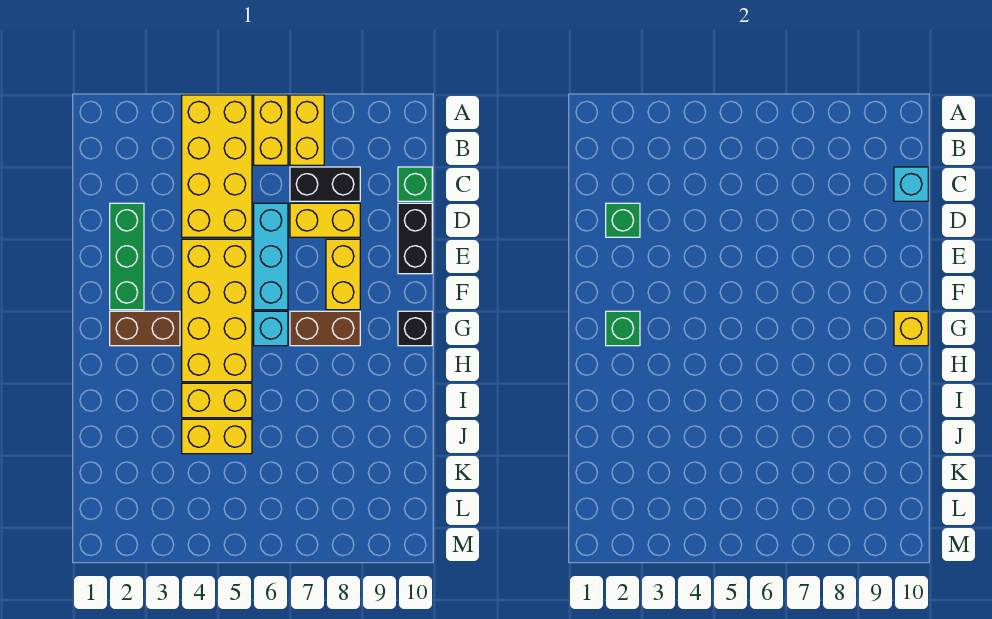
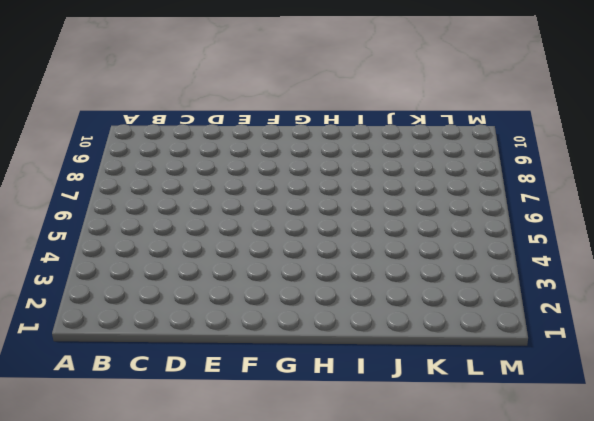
none -> yellow 2x4 brick [182,95,252,237]
none -> yellow 1x2 brick [254,95,288,165]
none -> yellow 1x2 brick [290,95,324,165]

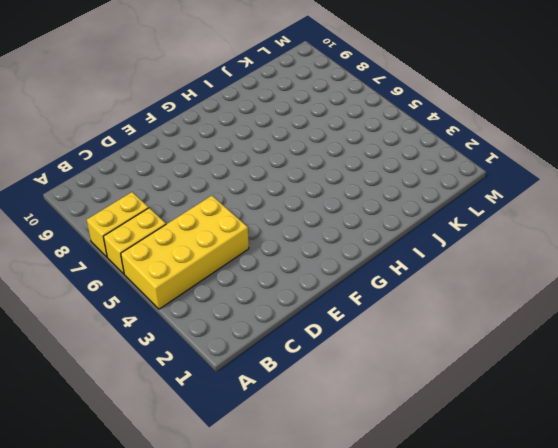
none -> black 1x2 brick [290,167,360,201]
none -> green 1x1 brick [398,167,432,201]
none -> green 1x3 brick [110,203,144,310]

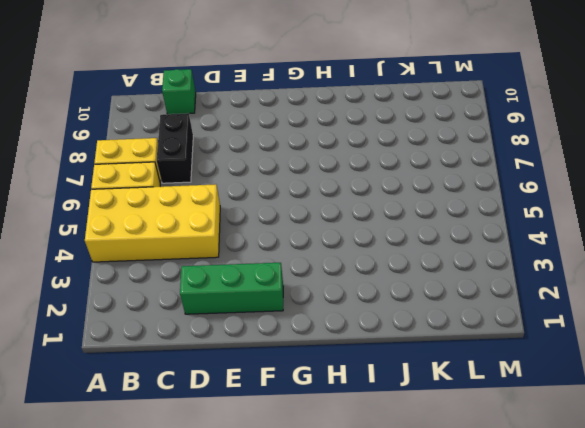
none -> cyan 1x3 brick [254,203,288,310]
none -> yellow 1x2 brick [290,203,360,237]
none -> black 1x2 brick [398,203,432,274]

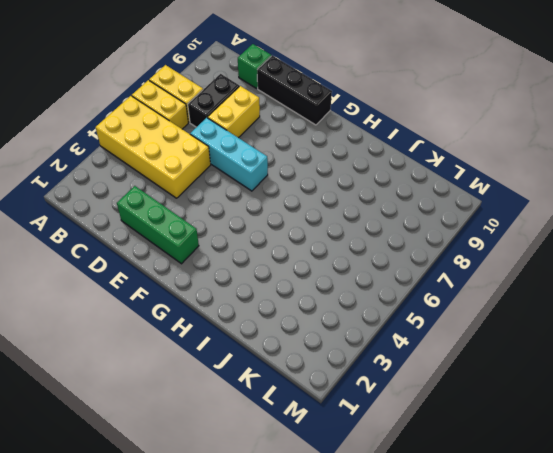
black 1x3 brick [257,56,332,125] -> black 1x2 brick [398,203,432,274]
none -> yellow 2x4 brick [182,239,252,382]
none -> yellow 1x2 brick [326,239,360,310]
none -> brown 1x2 brick [110,311,180,346]

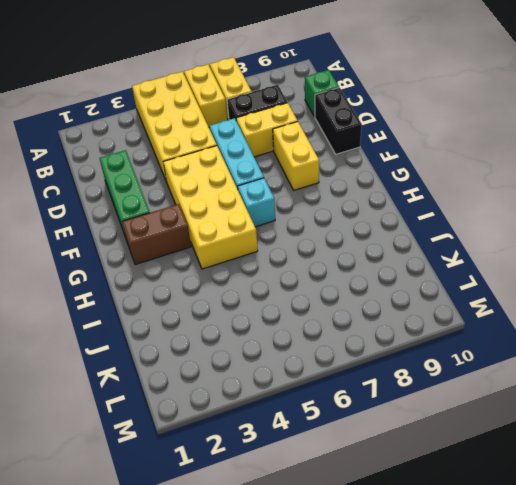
none -> brown 1x2 brick [290,311,360,346]
none -> black 1x1 brick [398,311,432,346]
none -> yellow 1x2 brick [182,383,252,418]

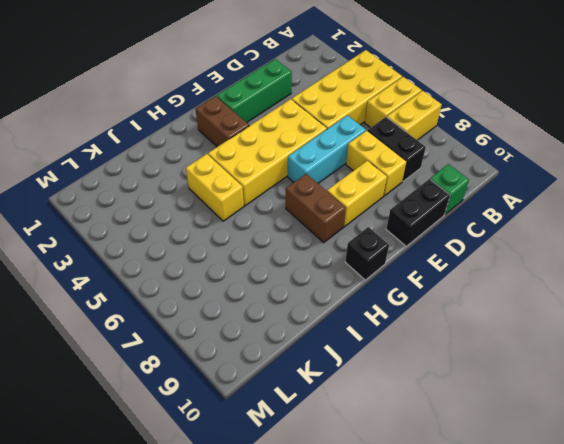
none -> cyan 1x1 brick [254,311,288,346]
none -> yellow 1x2 brick [182,419,252,454]
none -> cyan 1x1 brick [894,167,928,201]

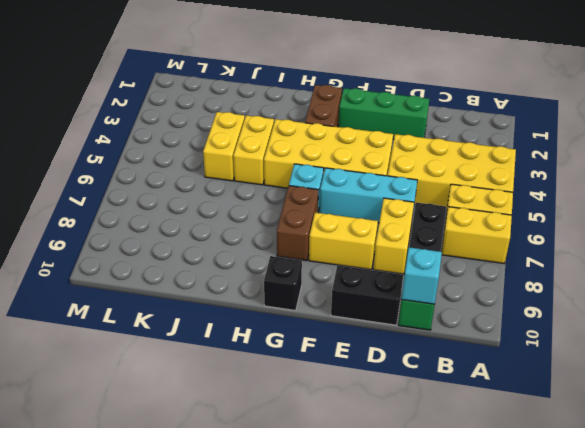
none -> green 1x1 brick [606,203,640,237]
none -> green 1x1 brick [606,311,640,346]
none -> yellow 1x1 brick [894,311,928,346]

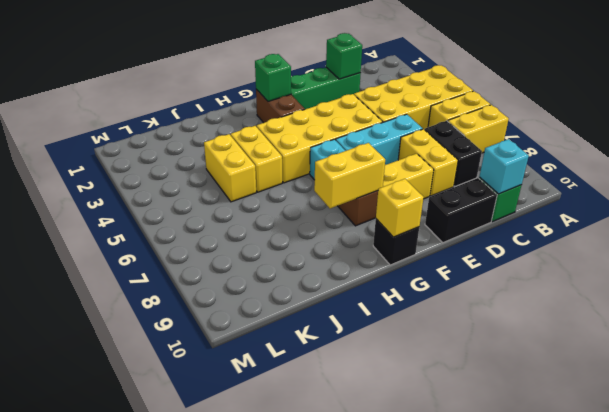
yellow 1x2 brick [314,143,385,208] -> none

